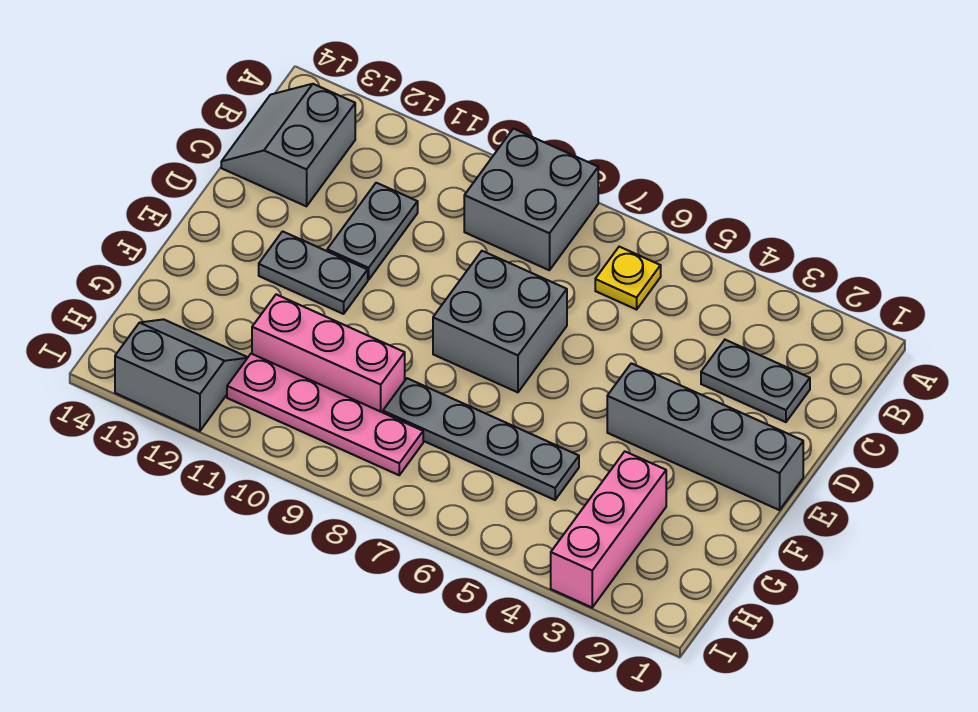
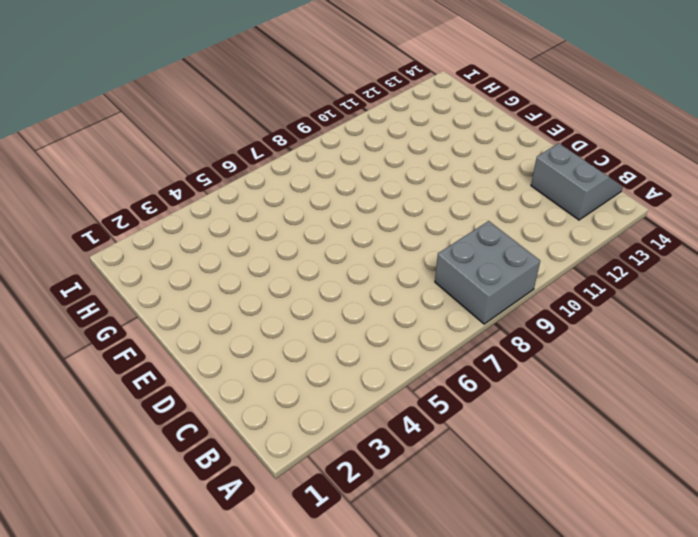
none -> yellow 1x1 plate [595,247,661,309]
none -> grey 1x2 plate [701,340,810,422]
none -> grey 1x2 plate [327,183,418,280]

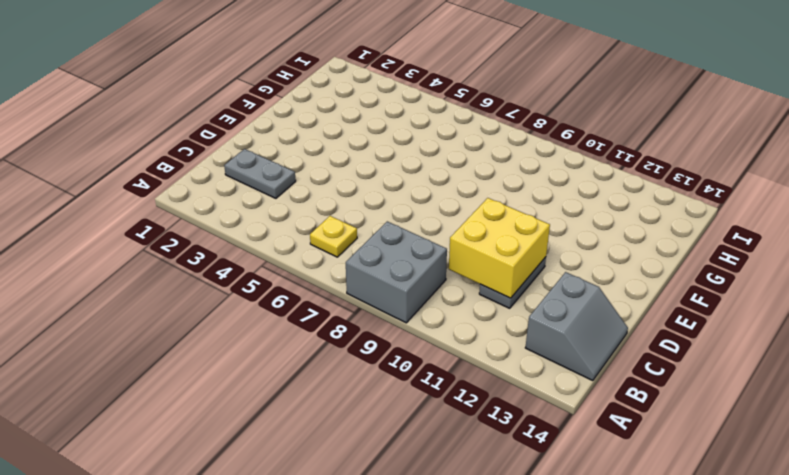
yellow 2x2 brick [449,198,550,298] -> none
none -> grey 2x2 brick [433,251,567,392]
none -> grey 1x4 brick [607,363,803,510]
none -> grey 1x2 plate [259,231,368,314]

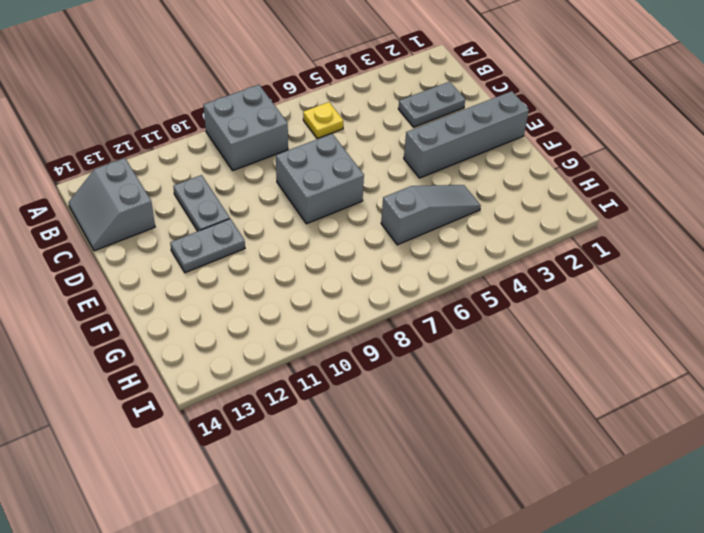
grey 1x3 slope [381,185,481,245] -> grey 1x4 plate [383,378,579,500]
none -> pink 1x3 brick [551,452,666,607]
none -> pink 1x3 brick [252,294,405,413]
none -> pink 1x4 plate [227,354,423,475]

